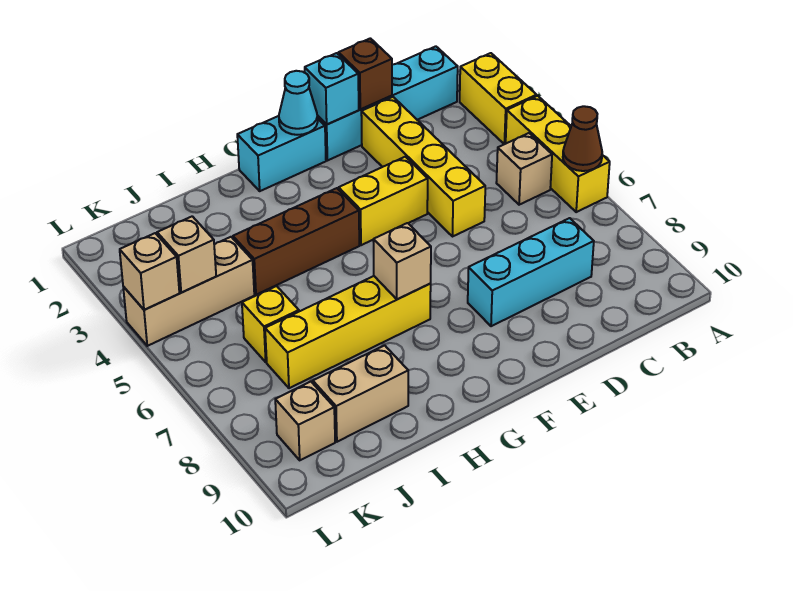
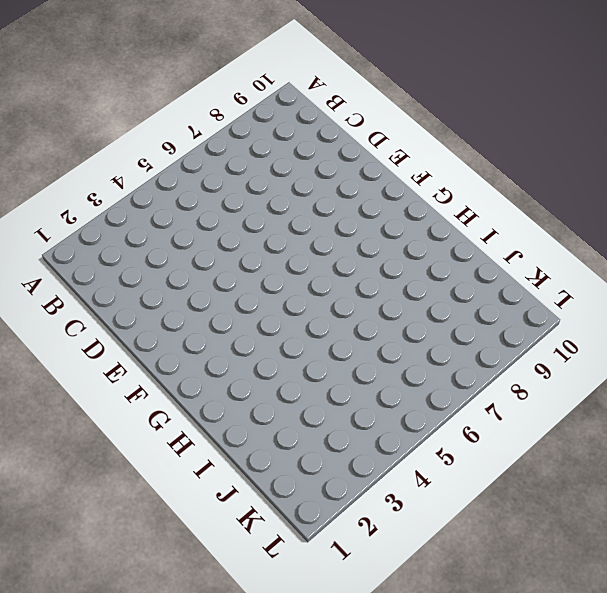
none -> yellow 1x2 brick [460,53,537,144]
none -> yellow 1x3 brick [506,96,610,212]
none -> cyan 1x4 brick [317,46,458,161]

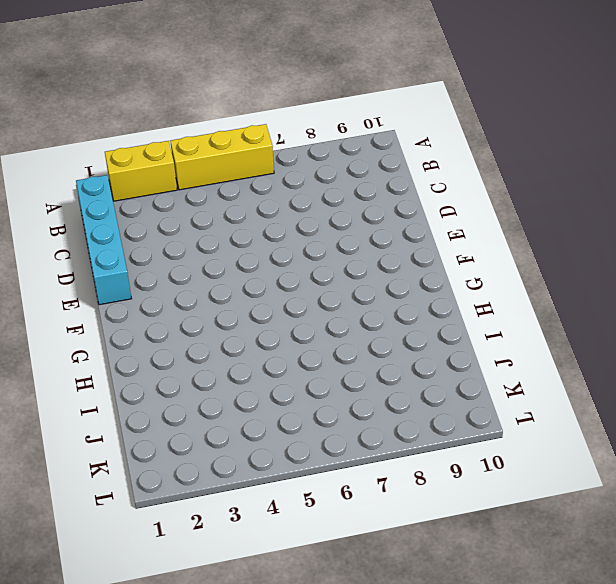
none -> tan 1x1 brick [496,133,552,205]
none -> cyan 1x3 brick [468,218,594,326]
none -> yellow 1x4 brick [361,97,485,237]

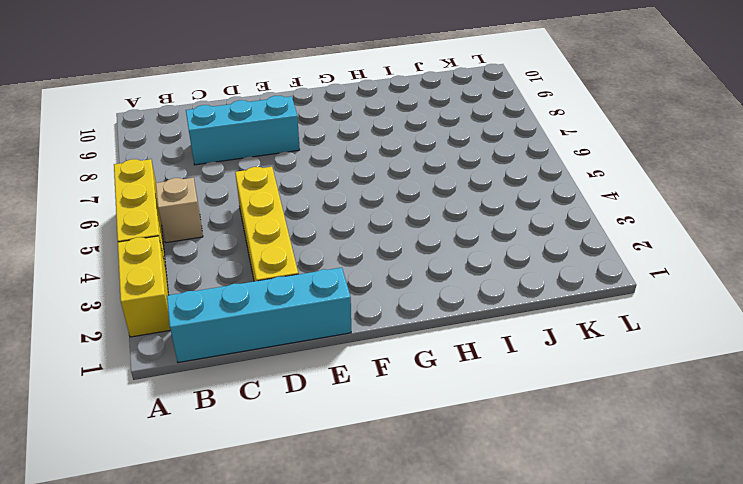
none -> yellow 1x2 brick [339,157,428,245]
none -> cyan 1x2 brick [237,116,326,191]
none -> brown 1x3 brick [233,188,359,295]

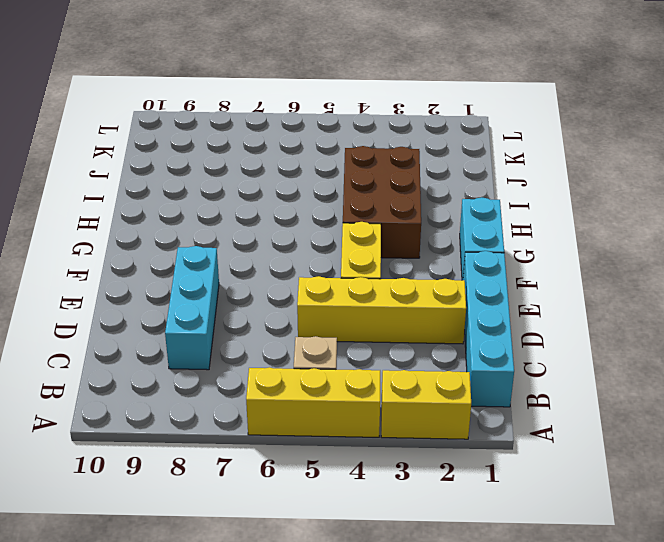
brown 2x3 brick [343,146,421,258] -> brown 1x3 brick [233,188,359,295]
none -> yellow 1x4 brick [265,276,431,388]
none -> tan 1x2 brick [313,345,408,442]
none -> tan 1x3 brick [123,237,254,346]

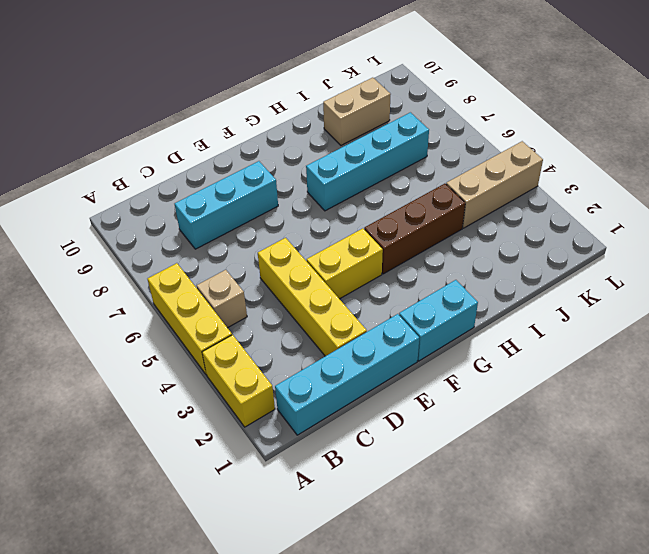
cyan 1x4 brick [306,112,429,211] -> yellow 1x4 brick [265,276,431,388]
none -> yellow 1x1 brick [242,286,299,362]
none -> tan 1x1 brick [275,382,335,460]
none -> brown 1x1 cone [563,106,602,171]

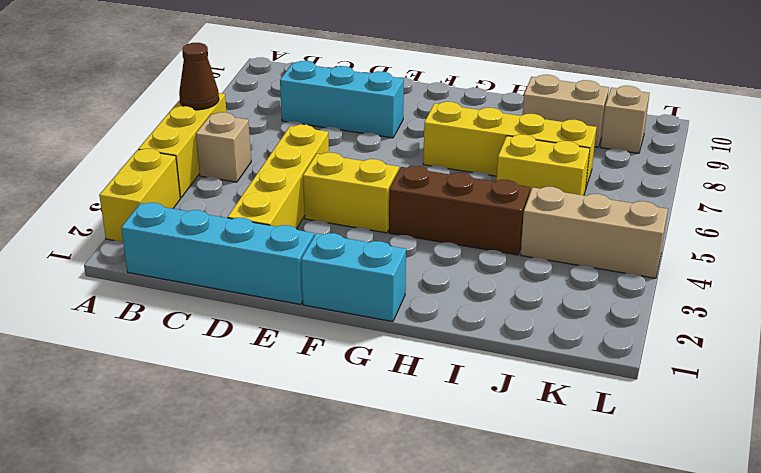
yellow 1x2 brick [496,134,590,195] -> yellow 1x1 brick [242,286,299,362]
none -> brown 1x1 brick [339,38,392,109]
none -> cyan 1x1 brick [305,53,359,124]
none -> cyan 1x1 cone [279,71,318,135]

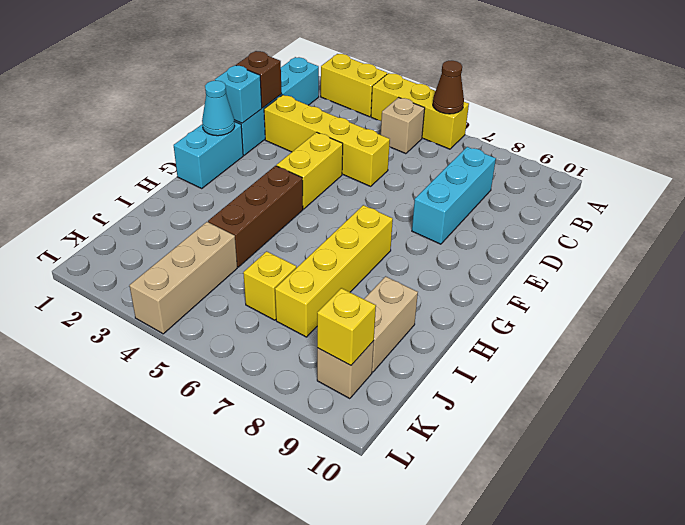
yellow 1x1 brick [317,288,376,365] -> none
none -> tan 1x1 brick [373,223,431,299]
none -> tan 1x1 brick [157,216,216,293]
none -> tan 1x1 brick [120,233,179,310]

